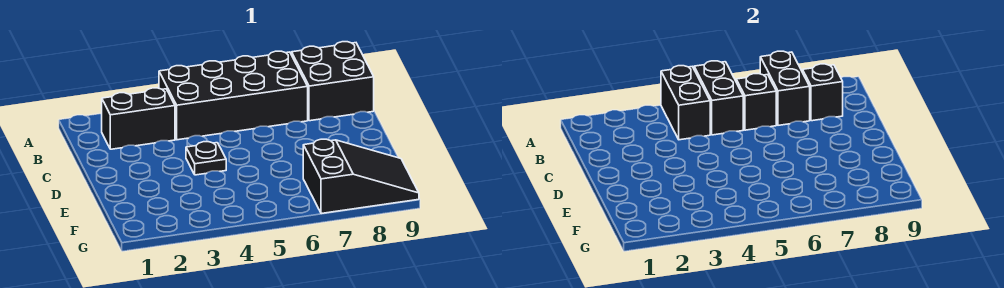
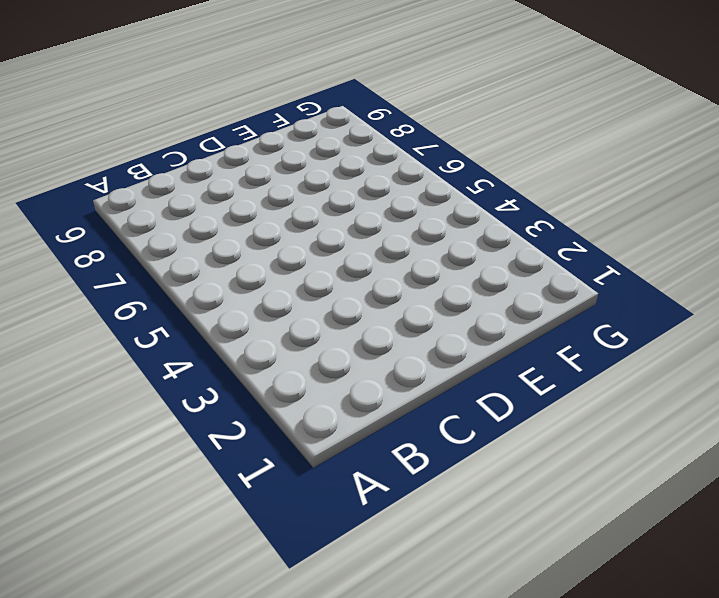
none -> black 2x4 brick [159,51,308,140]
none -> black 2x2 brick [292,42,374,121]

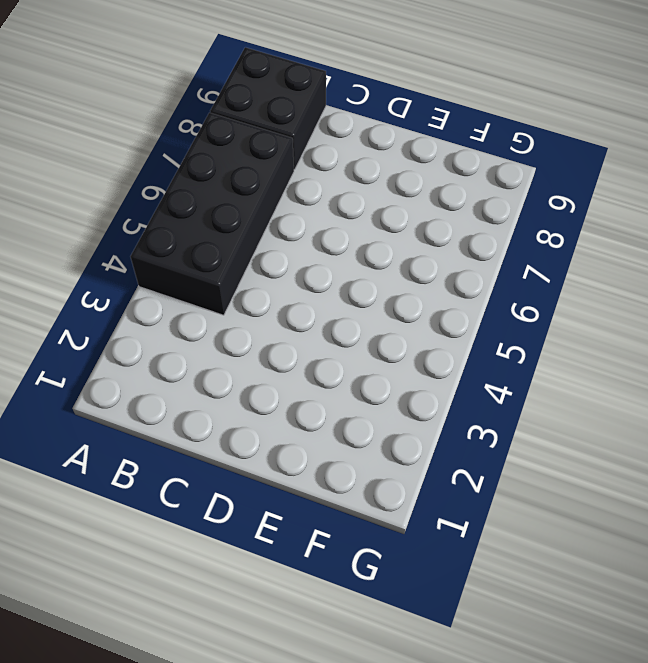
none -> black 1x2 brick [102,88,175,149]
none -> black 1x1 plate [186,142,226,175]

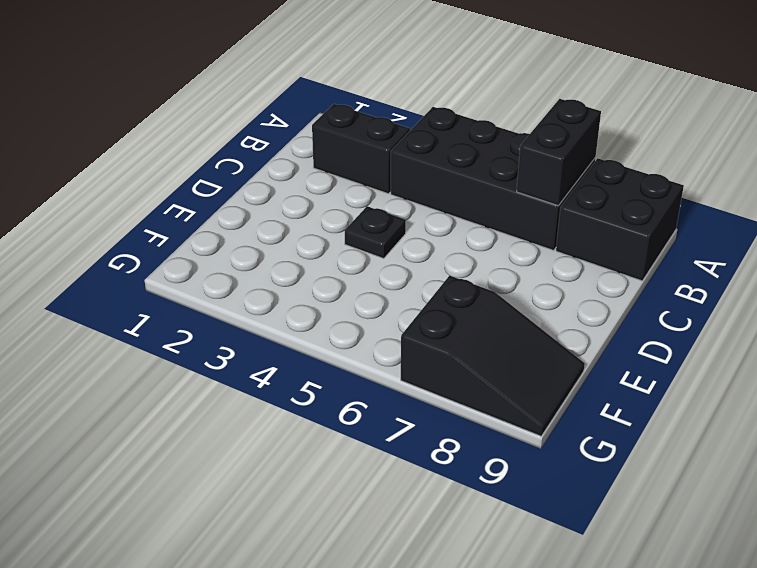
none -> black 1x2 brick [661,66,710,140]
none -> black 1x2 brick [694,61,743,135]

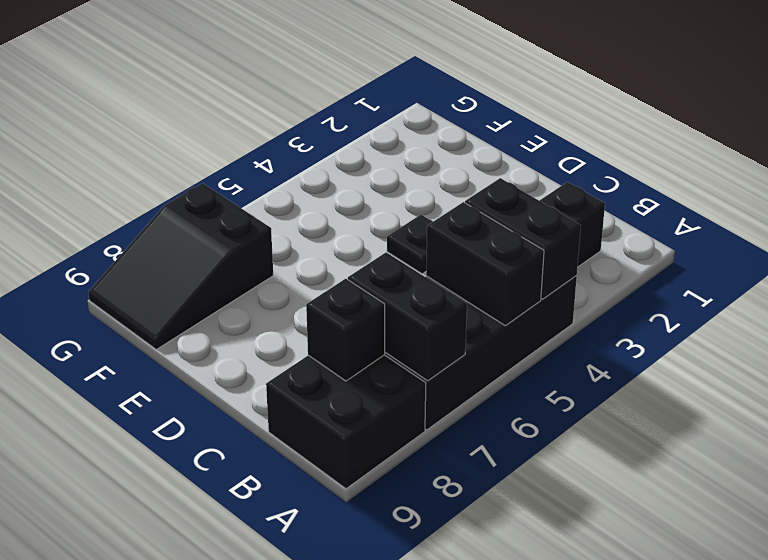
none -> black 1x1 brick [736,74,776,130]

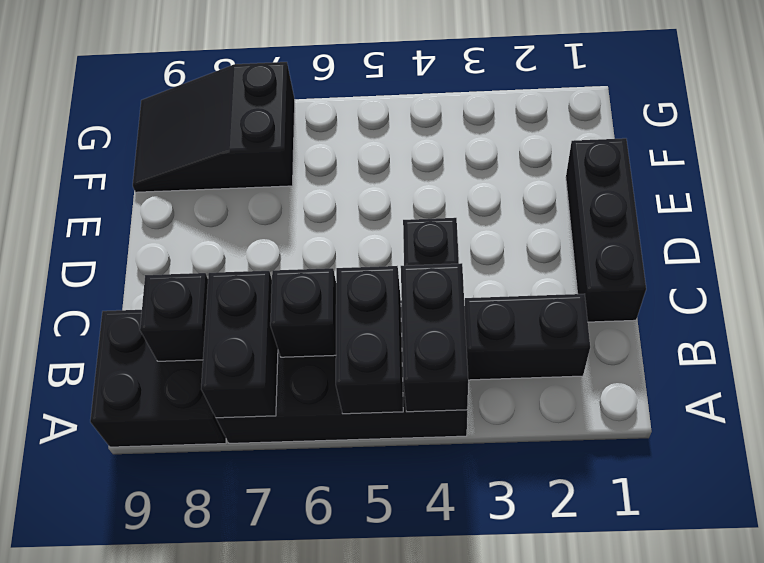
black 1x3 brick [566,138,646,322] -> none

